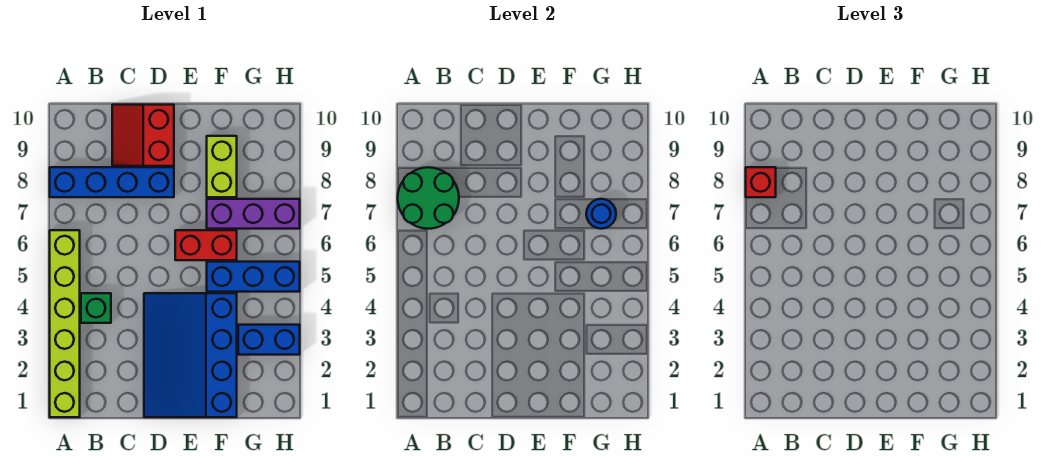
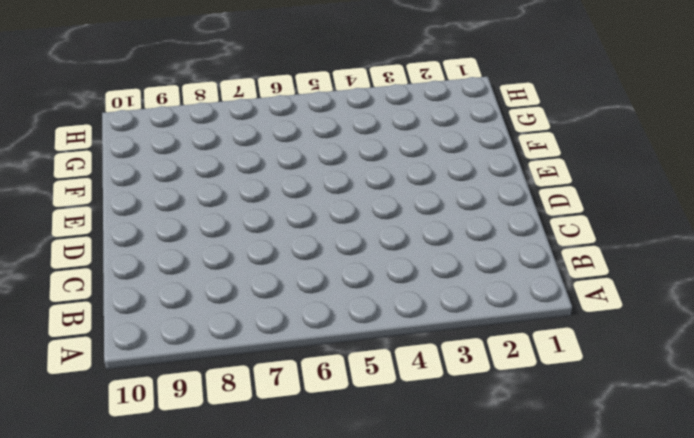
none -> lime 1x6 brick [50,230,80,417]
none -> blue 1x4 brick [50,167,174,197]
none -> green 1x1 brick [81,293,111,323]

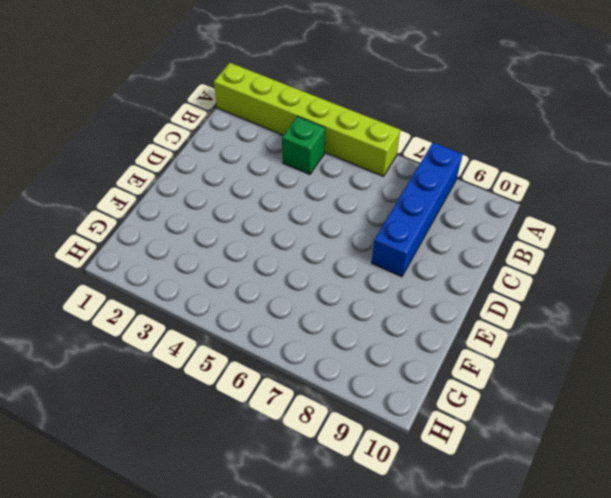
none -> red 2x2 slope [112,105,174,166]
none -> blue 3x4 slope [144,293,237,417]
none -> red 1x2 brick [175,230,237,260]

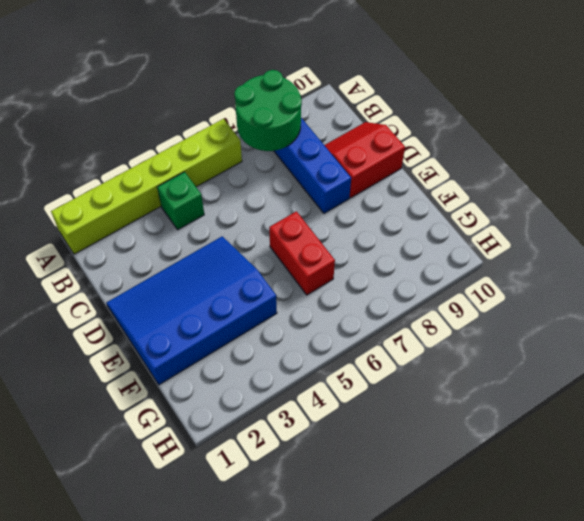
none -> blue 1x3 brick [207,262,300,292]
none -> purple 1x3 brick [207,199,300,229]
none -> lime 1x2 brick [207,136,237,197]

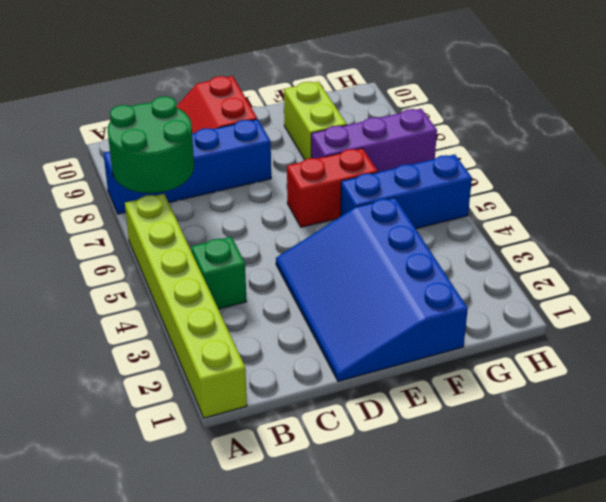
none -> blue 1x2 brick [238,325,300,355]
none -> blue 1x1 round brick [586,199,616,229]
none -> red 1x1 brick [746,167,776,197]

